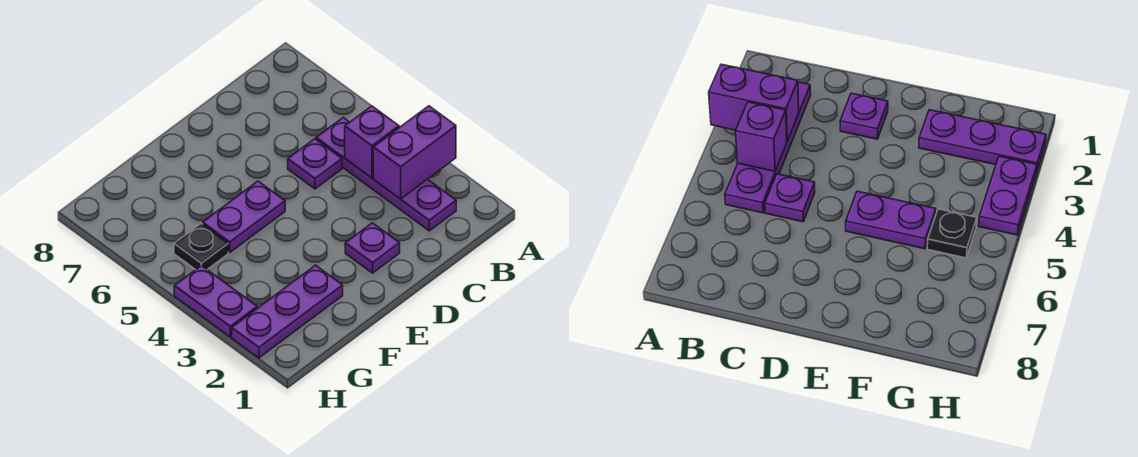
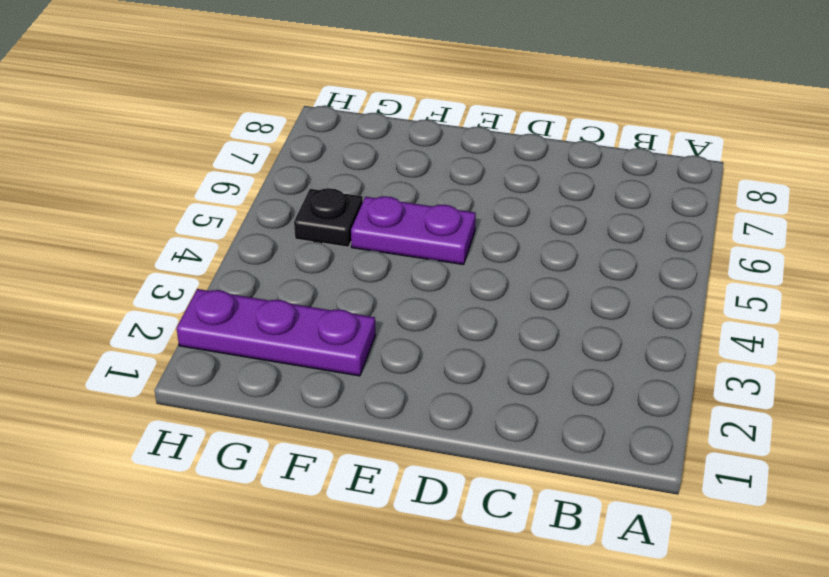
none -> purple 1x4 plate [316,118,456,231]
none -> purple 1x1 plate [288,139,342,189]

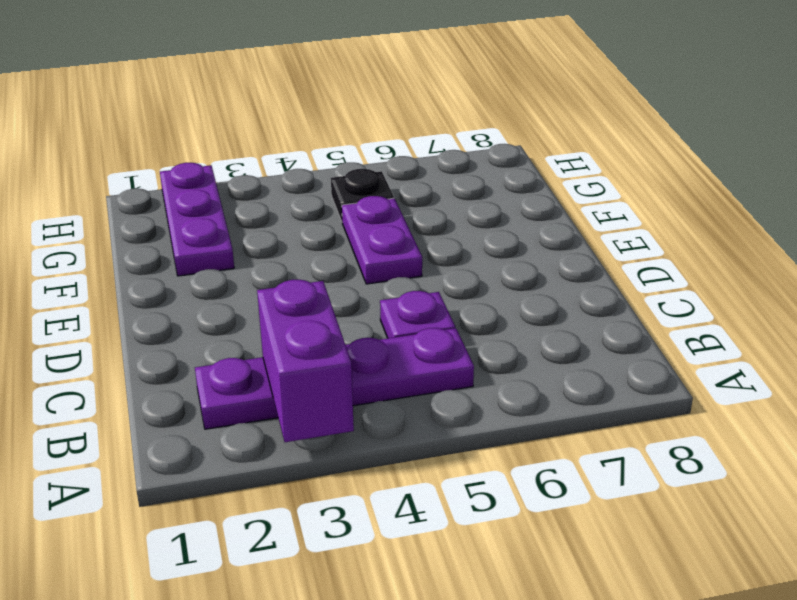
none -> purple 1x1 plate [345,223,400,273]
none -> purple 1x2 plate [174,265,257,337]

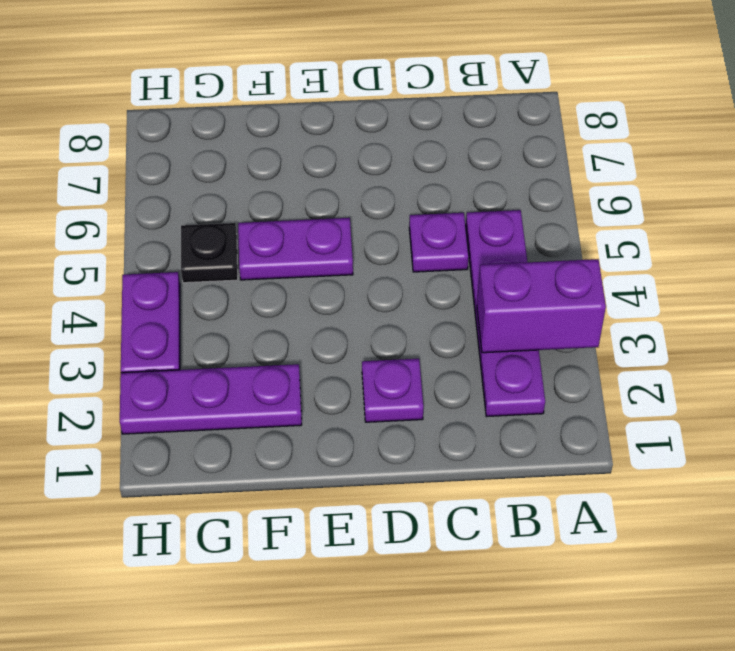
none -> purple 1x1 brick [345,106,399,178]

